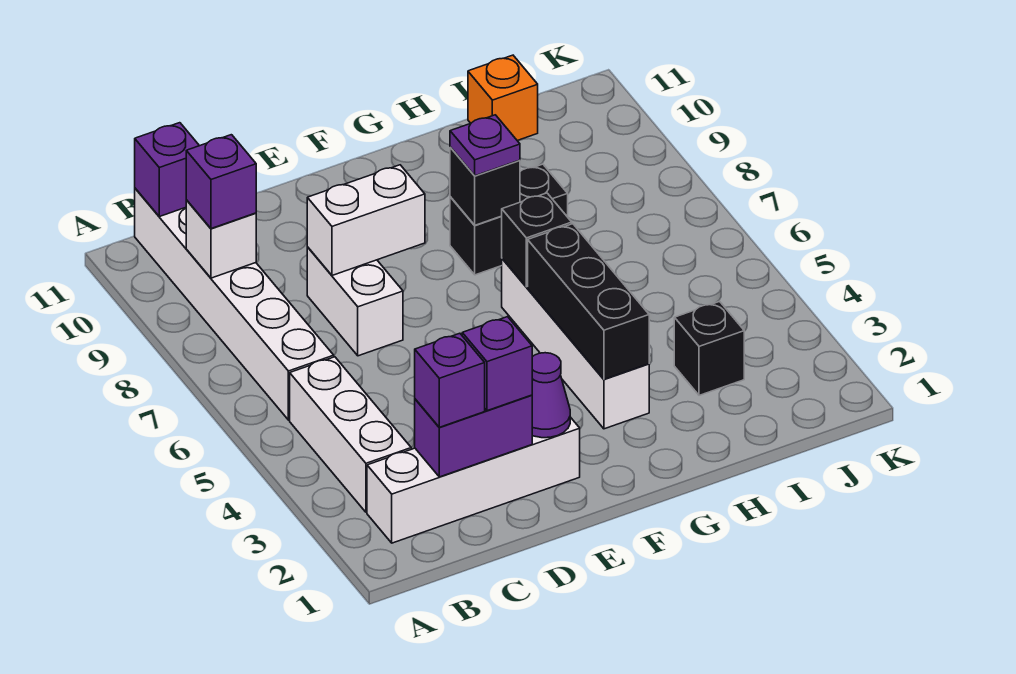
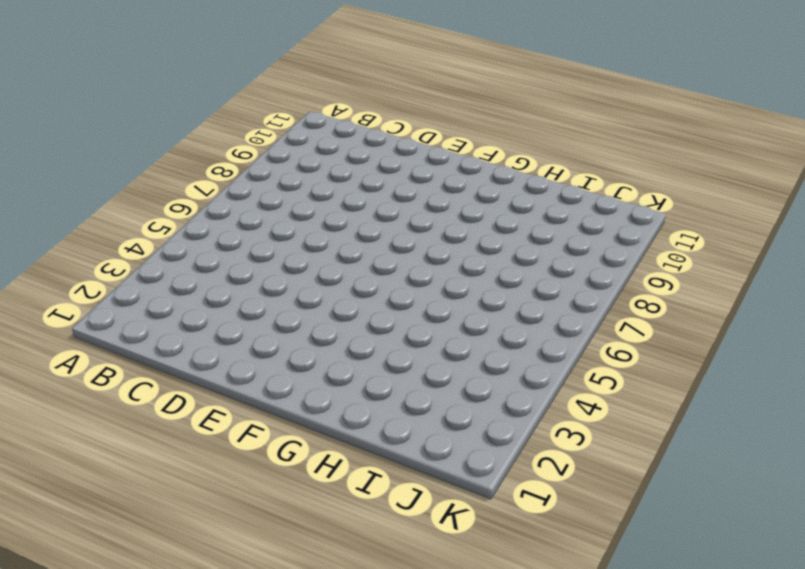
none -> white 1x4 brick [367,417,580,543]
none -> white 1x3 brick [290,357,411,512]
none -> white 1x6 brick [135,188,334,420]

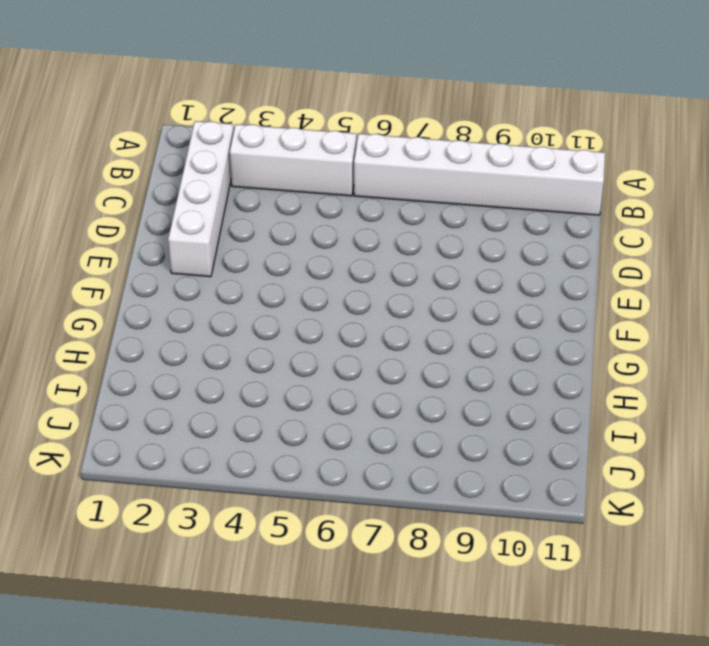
none -> white 1x2 brick [307,247,403,356]
none -> white 1x4 brick [502,259,649,429]
none -> black 1x2 brick [450,164,568,275]

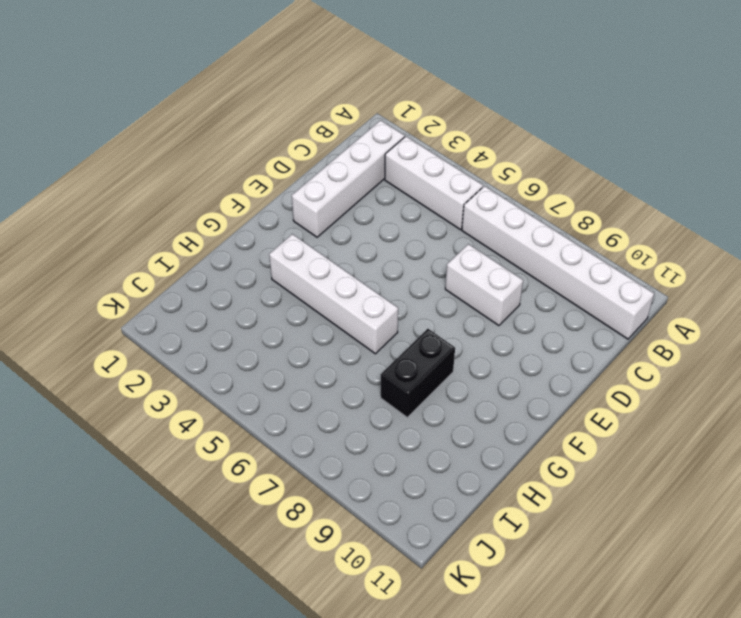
none -> black 1x1 brick [674,301,744,395]
none -> orange 1x1 brick [468,55,538,141]
none -> white 1x1 brick [186,200,256,278]

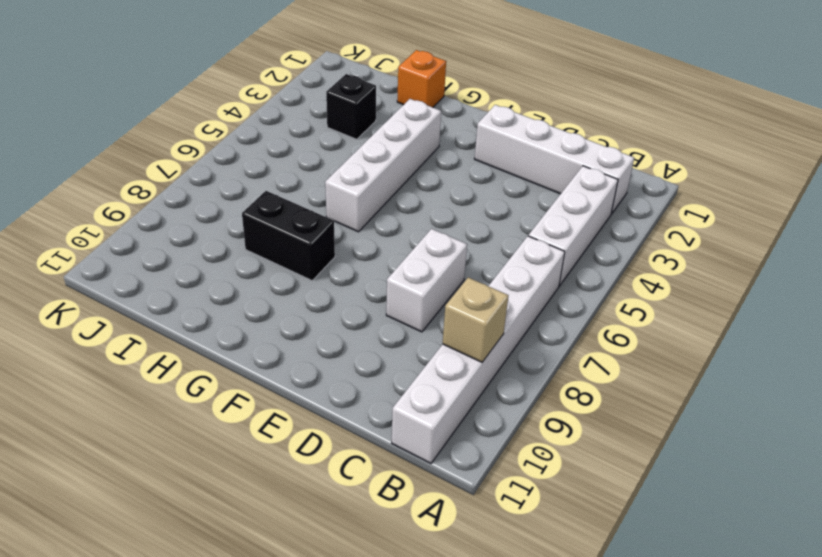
tan 1x1 brick [443,277,508,362] -> white 1x1 brick [186,200,256,278]
orange 1x1 brick [397,50,446,107] -> orange 1x1 brick moved to [468,55,538,141]
none -> purple 1x1 brick [135,123,199,217]
none -> purple 1x2 brick [415,395,532,477]
none -> white 1x2 brick [307,165,425,275]

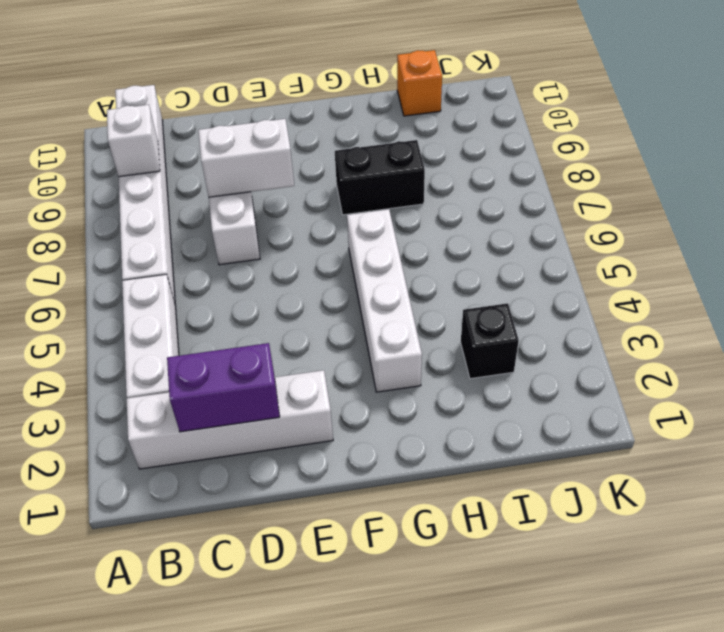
none -> purple 1x1 brick [135,123,199,217]
none -> purple 1x1 cone [532,353,570,438]
none -> black 1x3 brick [528,224,649,379]

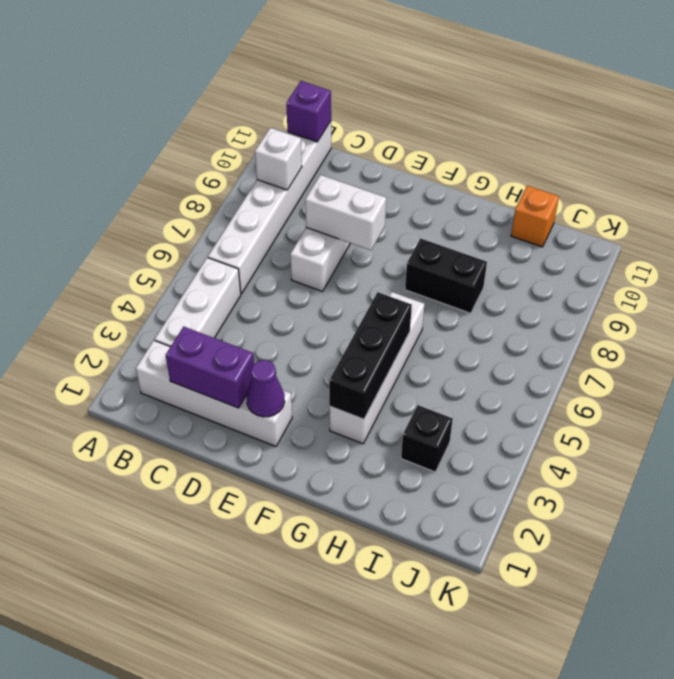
none -> black 1x1 brick [502,193,572,287]
none -> black 1x1 brick [450,147,520,225]
none -> purple 1x1 brick [186,135,256,229]

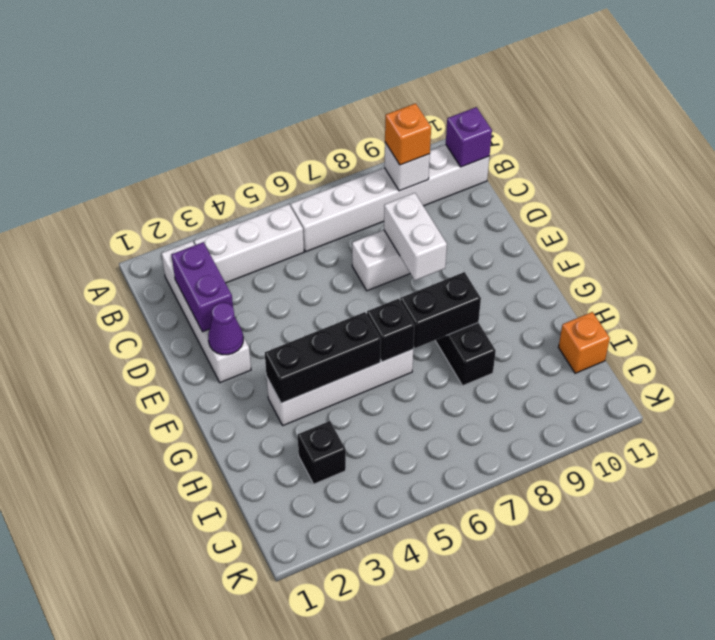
orange 1x1 brick [385,103,431,165] -> purple 1x1 brick [186,135,256,229]
black 1x2 brick [400,272,481,348] -> black 1x1 brick [450,147,520,225]
none -> purple 1x1 brick [415,333,485,427]
none -> purple 1x1 brick [462,317,532,411]
none -> purple 1x1 plate [450,115,520,176]

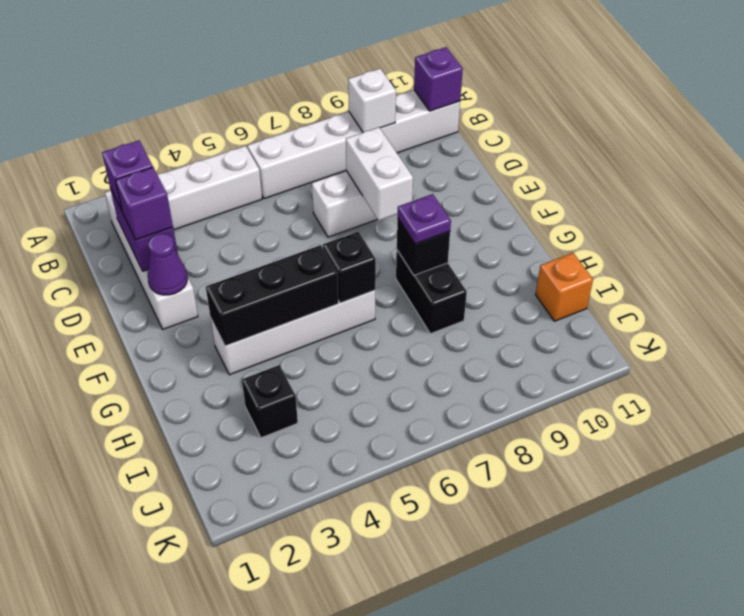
none -> purple 1x1 brick [186,135,256,229]

